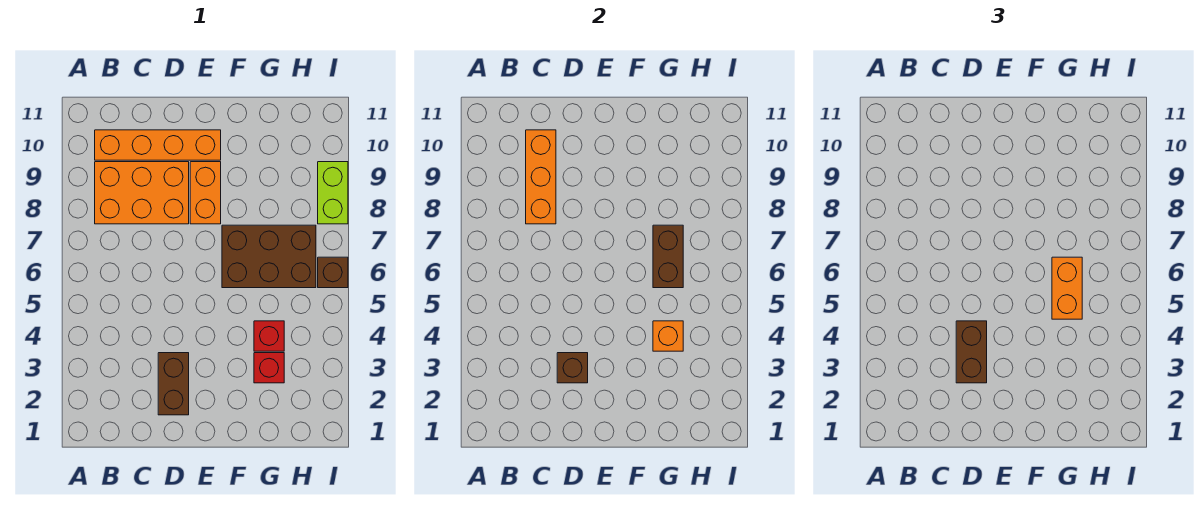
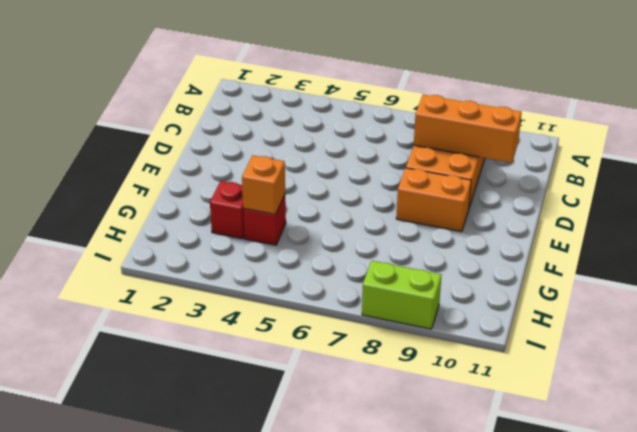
none -> orange 1x4 brick [95,130,221,160]
none -> brown 1x2 brick [158,353,189,415]
none -> brown 2x3 brick [222,225,316,288]

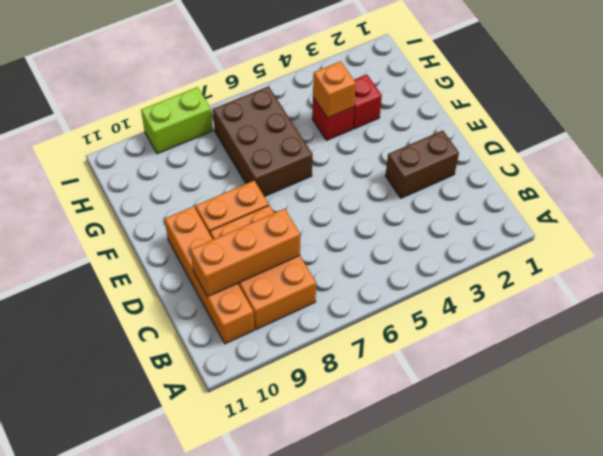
none -> brown 1x1 brick [318,257,348,288]
none -> brown 1x1 brick [557,353,588,383]
none -> brown 1x2 brick [653,225,683,288]

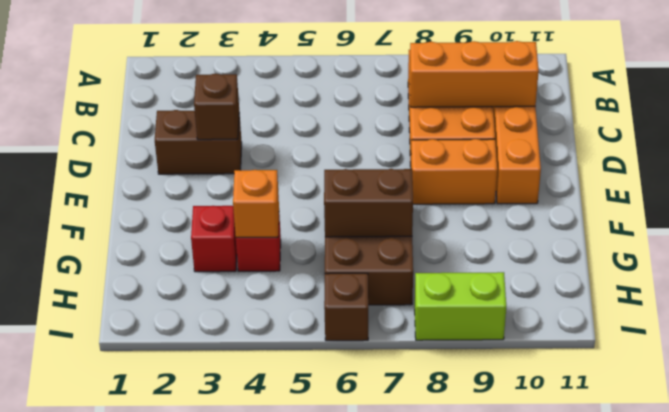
none -> brown 1x2 brick [956,321,987,383]
none -> orange 1x2 brick [1052,257,1082,319]

